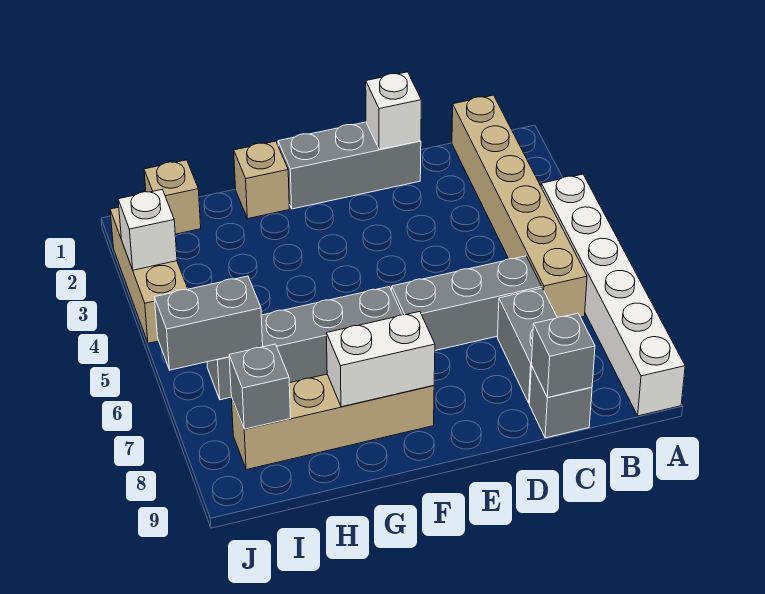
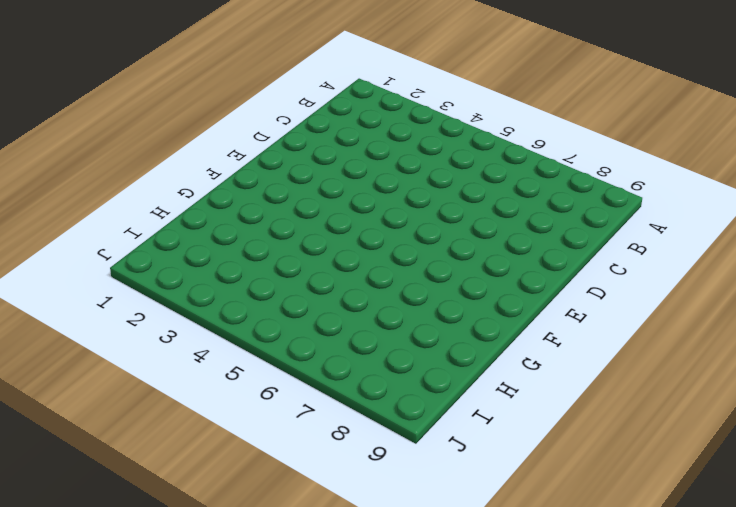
none -> white 1x6 brick [541,174,685,416]
none -> tan 1x6 brick [452,95,587,317]
none -> grey 1x3 brick [392,256,542,351]

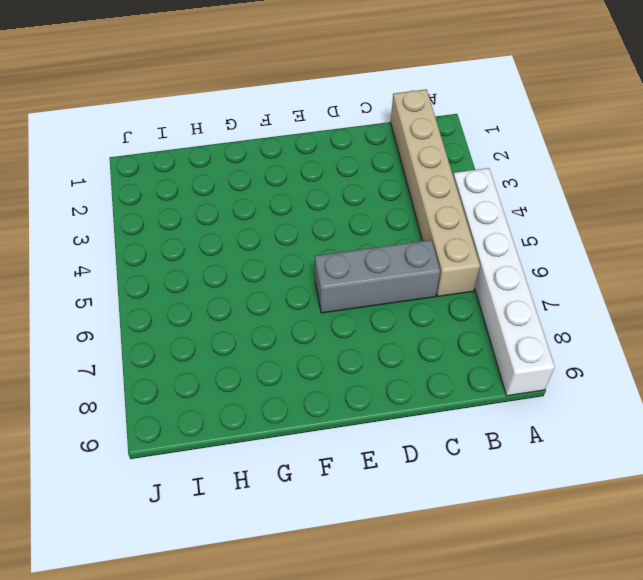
none -> grey 1x2 brick [497,288,557,403]
none -> grey 1x1 brick [529,365,592,438]
none -> grey 1x3 brick [278,122,421,209]

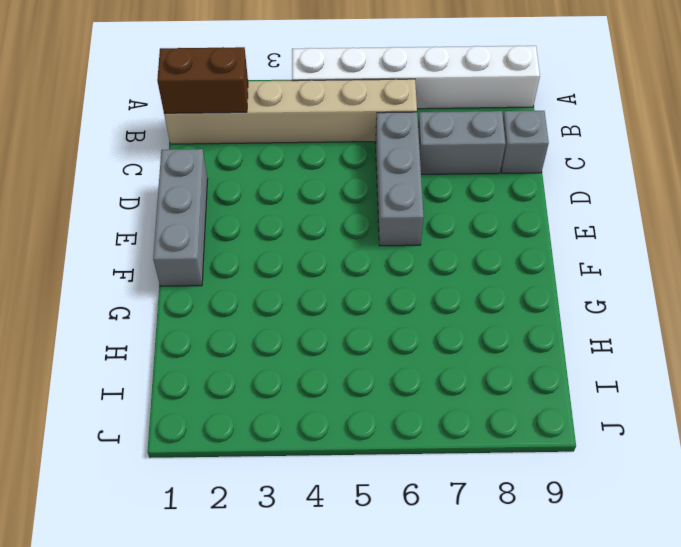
brown 1x2 brick [157,47,248,113] -> none
none -> grey 1x4 brick [207,287,402,400]
none -> tan 1x4 brick [231,374,434,470]
none -> tan 1x1 brick [234,141,289,218]

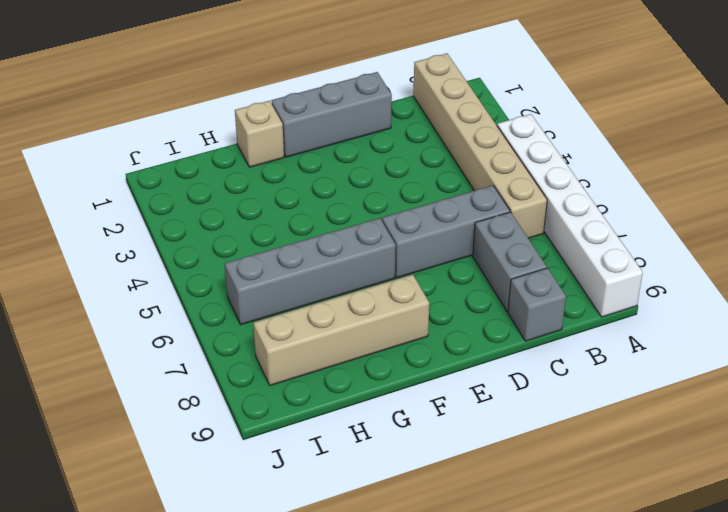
none -> tan 1x1 brick [144,160,201,234]
none -> tan 1x3 brick [110,207,188,343]
none -> grey 1x1 brick [531,313,595,398]

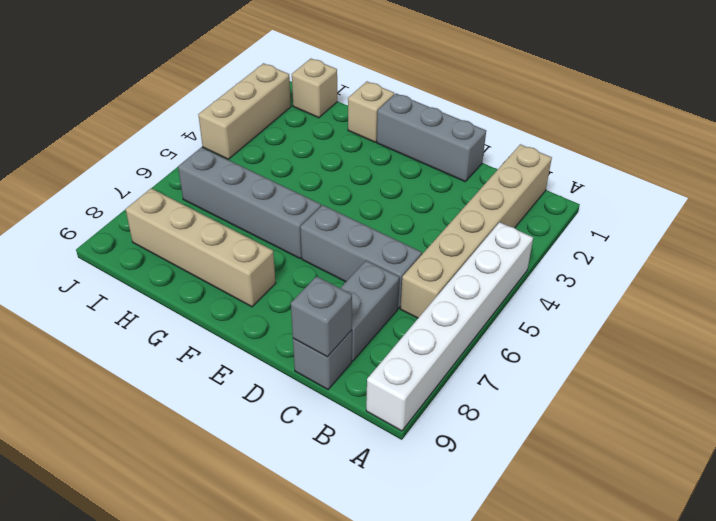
none -> white 1x1 brick [366,72,421,150]
none -> white 1x2 brick [326,312,435,407]
none -> grey 1x2 brick [155,276,263,370]

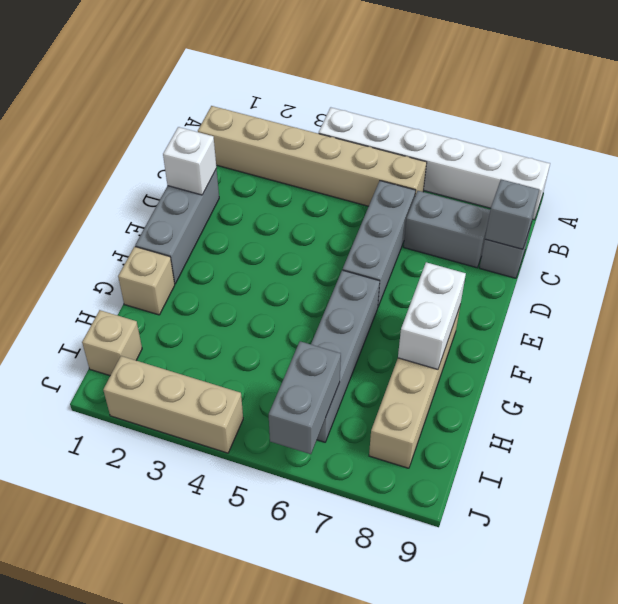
none -> grey 1x1 brick [229,344,290,429]
none -> white 1x1 brick [118,190,177,270]

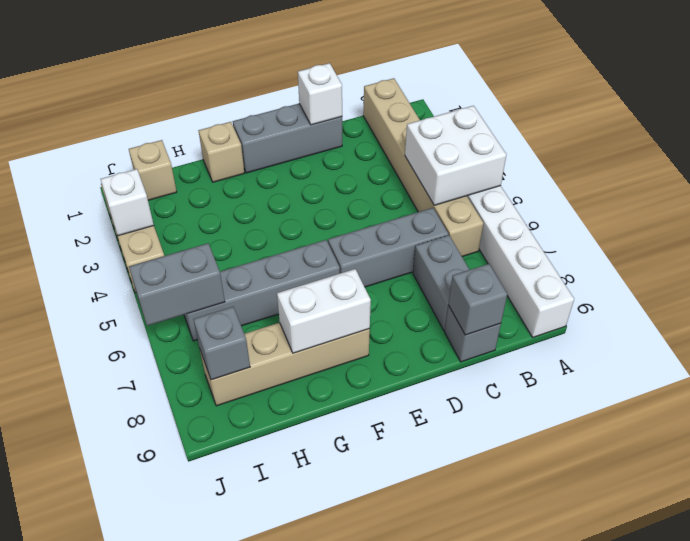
white 2x2 brick [405,106,506,205] -> none

